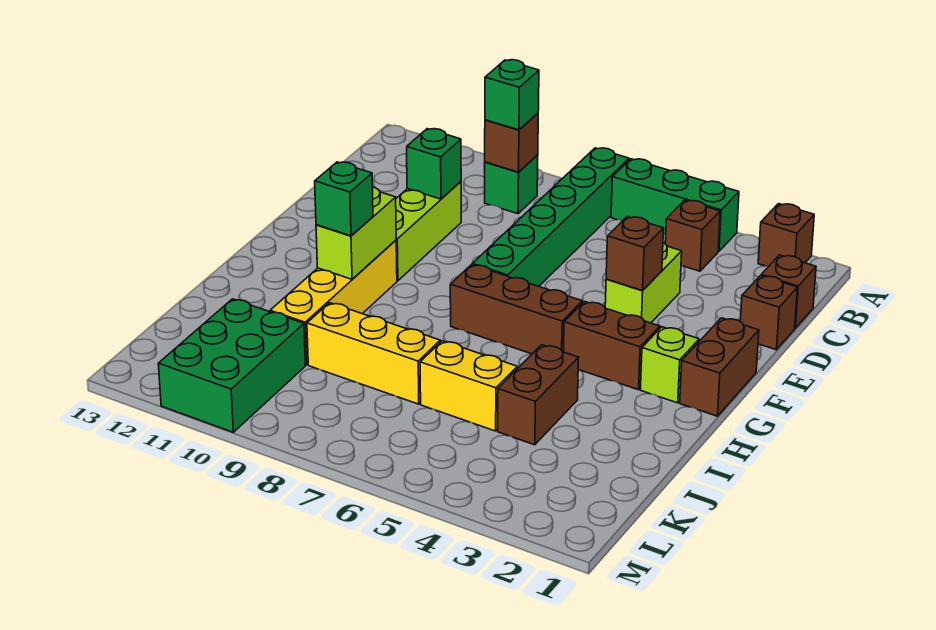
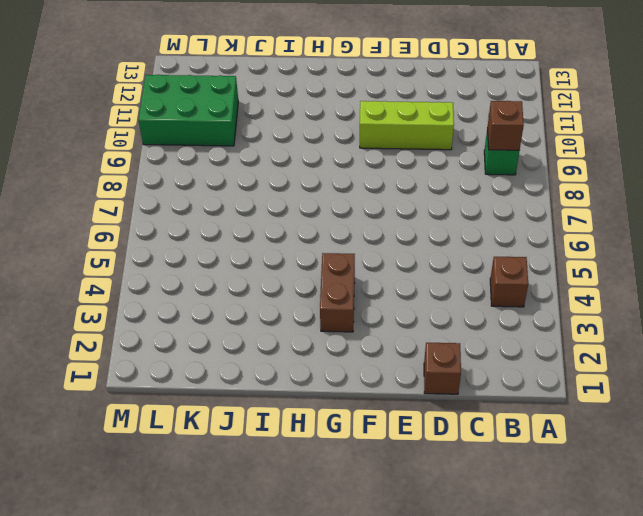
none -> brown 1x1 brick [758,204,814,266]
none -> green 1x3 brick [611,159,739,251]
none -> green 1x6 brick [472,148,629,286]

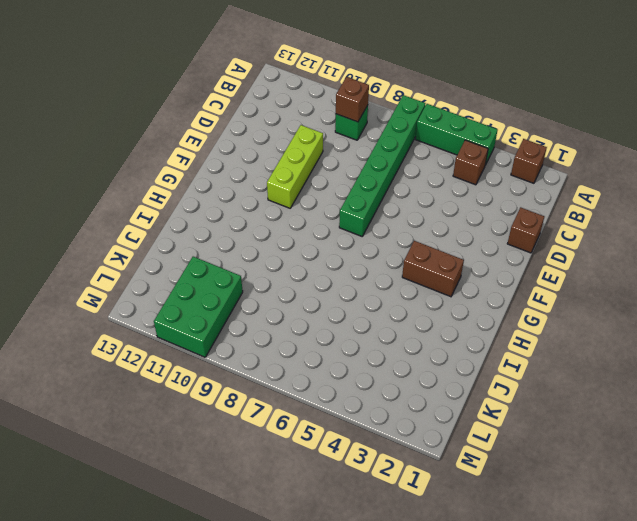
none -> brown 1x1 brick [761,255,816,328]
none -> lime 1x2 brick [605,243,682,323]
none -> brown 1x2 brick [680,318,759,416]

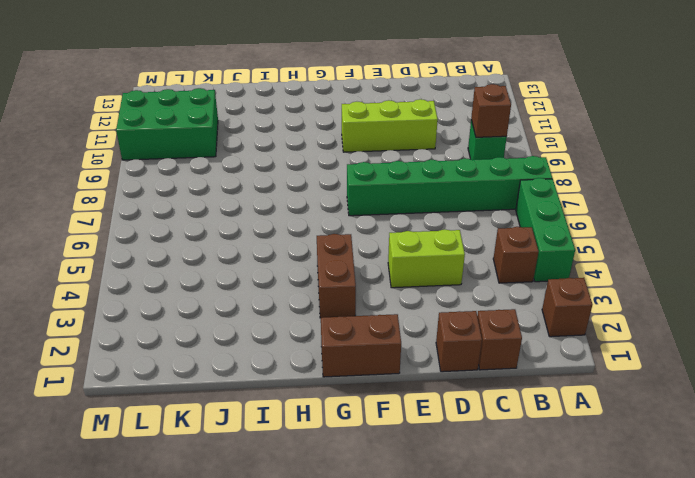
none -> lime 1x1 brick [640,327,699,403]
none -> brown 1x3 brick [450,265,582,354]
none -> yellow 1x4 brick [270,240,397,365]

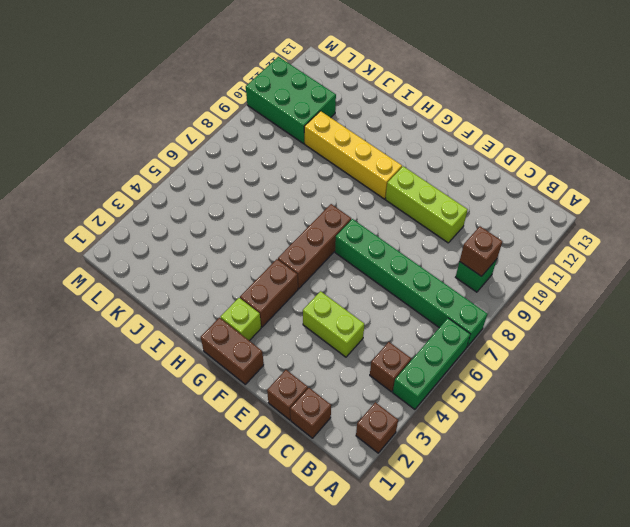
none -> brown 1x2 brick [498,345,579,445]
none -> yellow 1x2 brick [420,341,517,431]
none -> yellow 1x3 brick [307,303,440,404]

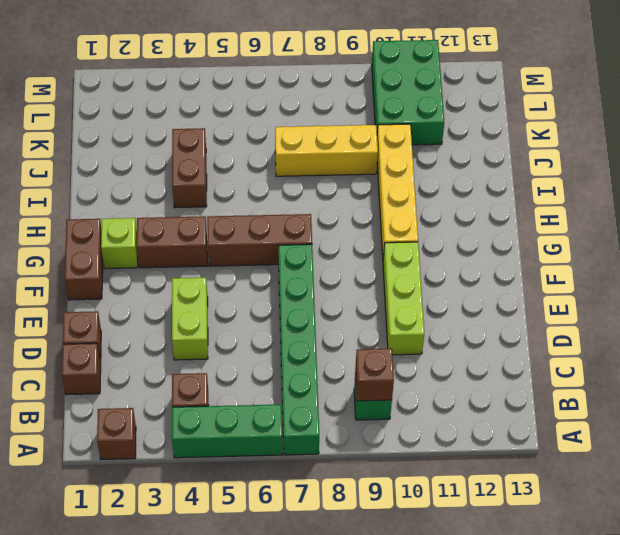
none -> yellow 1x2 brick [420,341,517,431]
none -> green 1x1 brick [407,129,461,199]
none -> brown 1x1 brick [606,217,664,291]

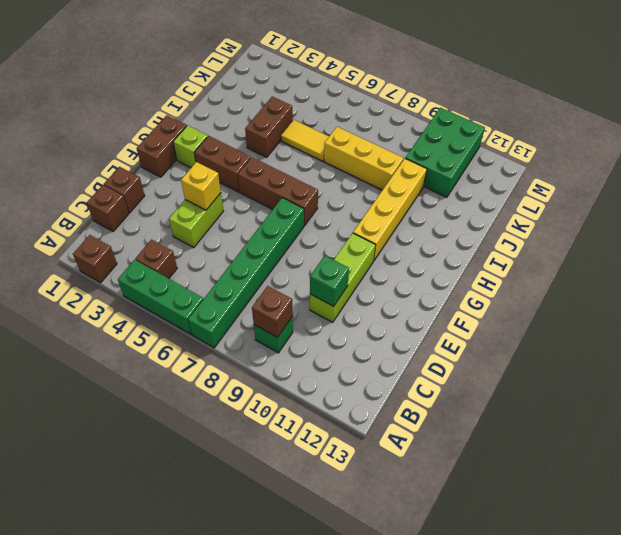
yellow 1x1 brick [181,162,221,210] -> brown 1x1 brick [606,217,664,291]
yellow 1x2 tile [281,120,329,161] -> yellow 1x2 brick [420,341,517,431]
none -> lime 1x2 brick [316,187,396,279]
none -> green 1x1 brick [485,60,539,130]
none -> green 1x1 brick [315,162,373,236]

